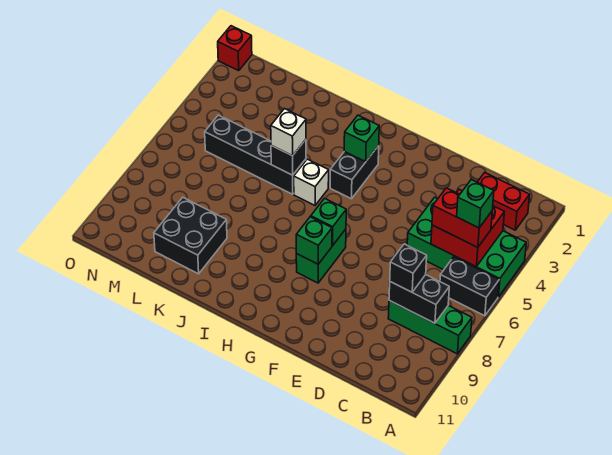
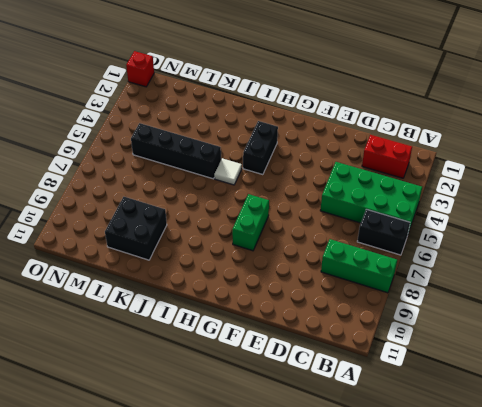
white 1x1 tile [214,158,242,185] -> white 1x1 brick [294,159,329,205]
none -> red 2x2 brick [431,189,504,267]
none -> black 1x2 brick [389,275,449,323]
none -> green 1x1 brick [311,198,346,246]

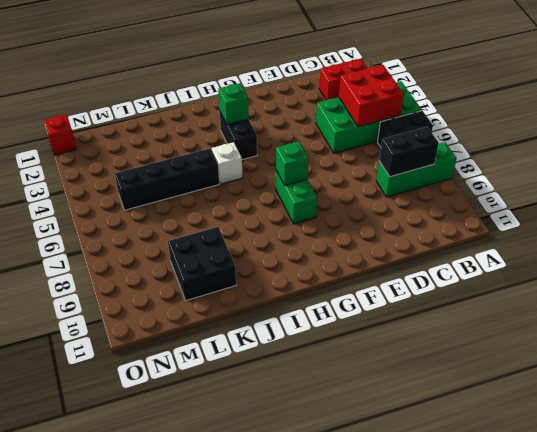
none -> green 1x1 brick [296,217,332,264]
none -> black 1x1 brick [271,140,306,175]
none -> red 1x2 brick [432,188,492,248]

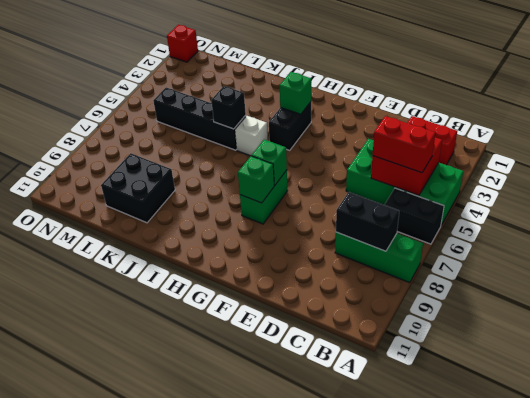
none -> black 1x1 brick [390,244,427,292]
none -> white 1x1 brick [271,109,306,156]
none -> green 1x1 brick [457,179,494,228]

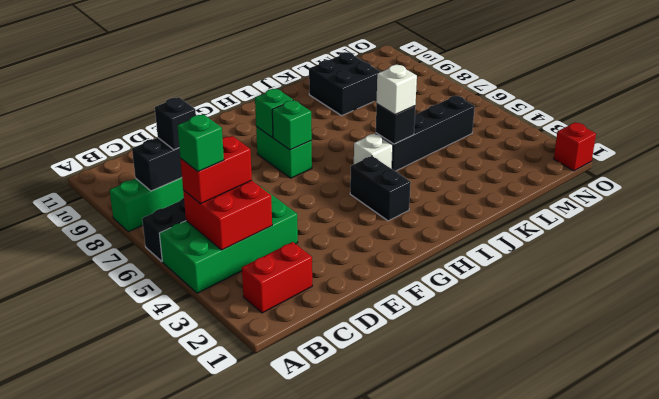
none -> green 1x1 brick [344,115,379,162]

